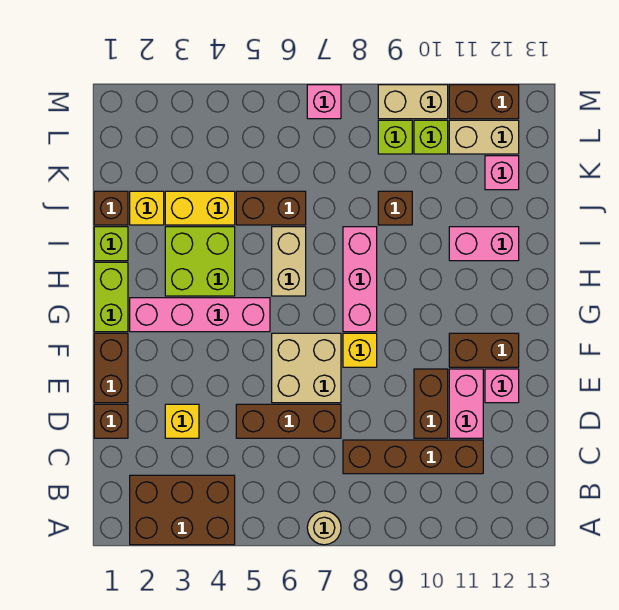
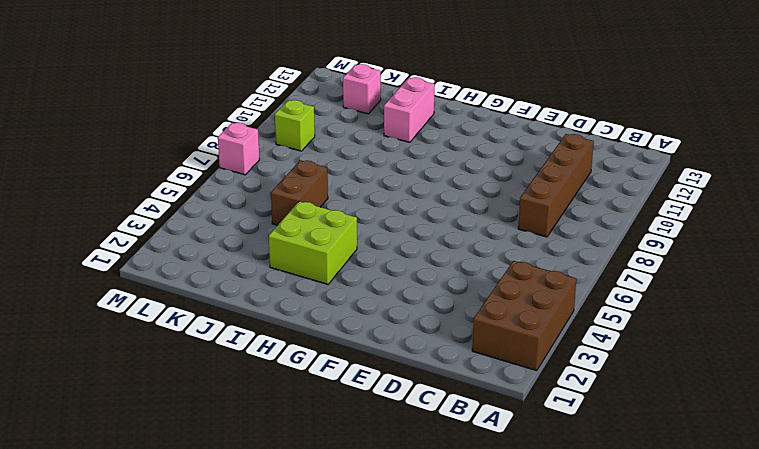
none -> tan 1x1 round brick [307,511,341,545]
none -> brown 1x1 brick [94,404,128,438]
none -> yellow 1x1 brick [165,404,199,438]
none -> brown 1x3 brick [236,404,341,438]

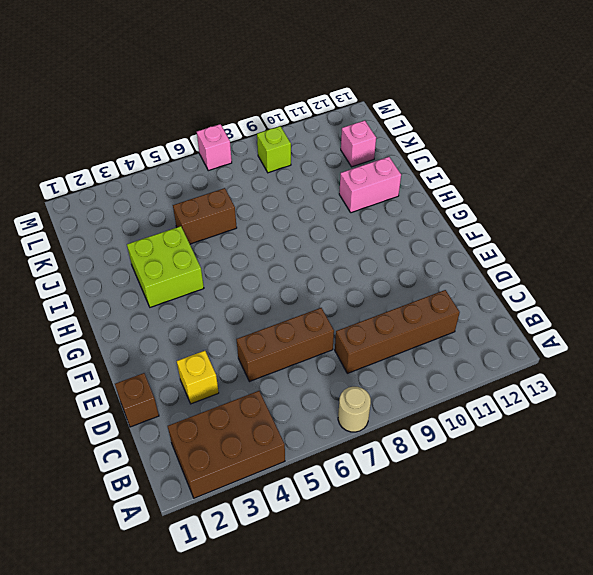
none -> brown 1x2 brick [414,369,448,438]
none -> pink 1x2 brick [449,369,483,438]
none -> brown 1x2 brick [94,333,128,403]
none -> tan 2x2 brick [272,333,341,403]

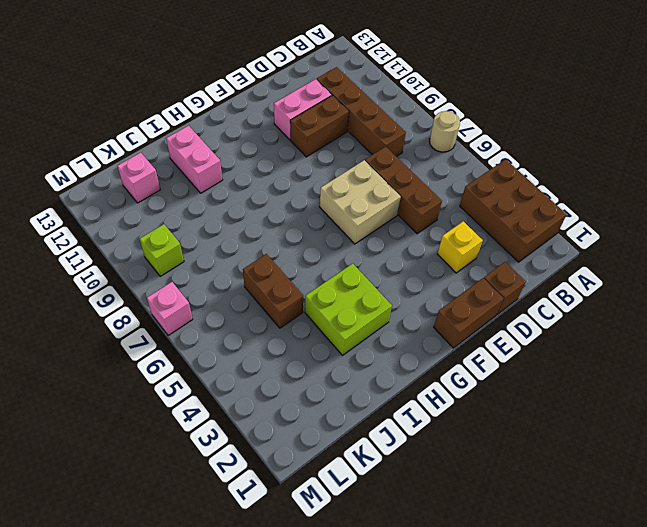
none -> pink 1x1 brick [485,369,519,403]
none -> yellow 1x1 brick [343,333,377,367]
none -> brown 1x2 brick [449,333,519,367]
none -> lime 1x2 brick [94,262,128,332]

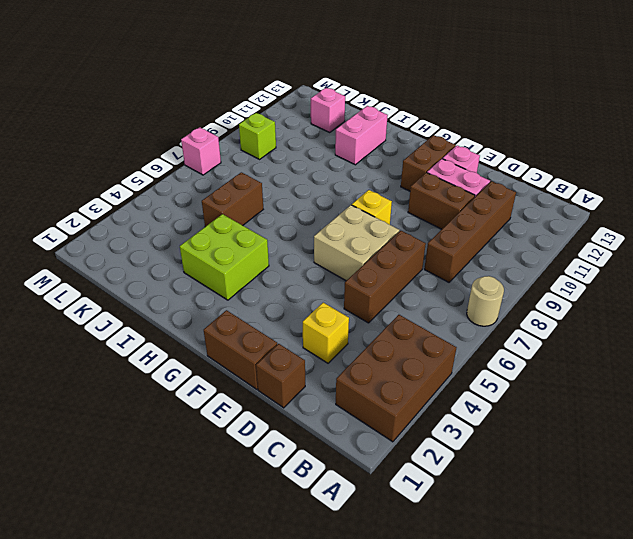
none -> lime 1x2 brick [94,262,128,332]
none -> pink 1x4 brick [130,298,270,332]
none -> pink 1x3 brick [343,227,377,332]
none -> tan 1x2 brick [272,227,306,296]

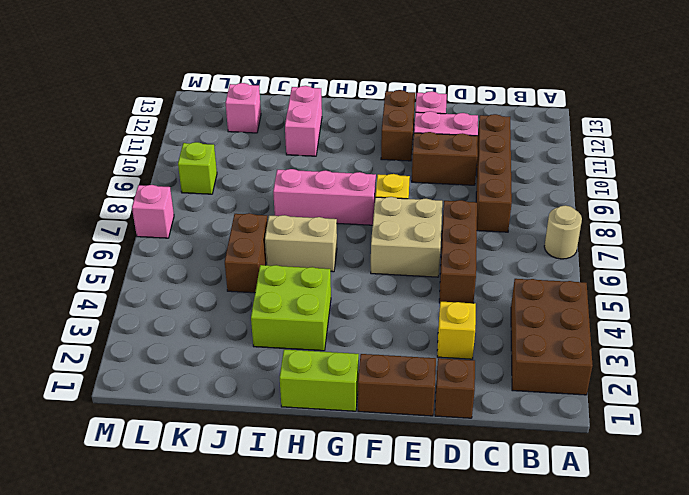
none -> pink 1x4 brick [130,298,270,332]
none -> lime 1x1 brick [94,227,128,261]
none -> brown 1x1 brick [94,191,128,225]
none -> yellow 1x1 brick [130,191,164,225]

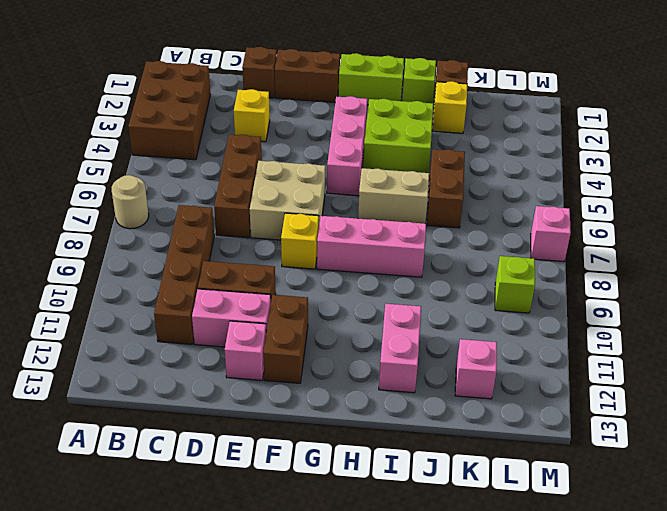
pink 1x3 brick [327,96,367,196] -> pink 1x4 brick [130,298,270,332]
none -> yellow 1x2 brick [165,191,235,225]
none -> brown 1x1 brick [378,191,412,225]
none -> lime 1x1 brick [414,120,448,154]
none -> tan 1x2 brick [449,120,519,154]

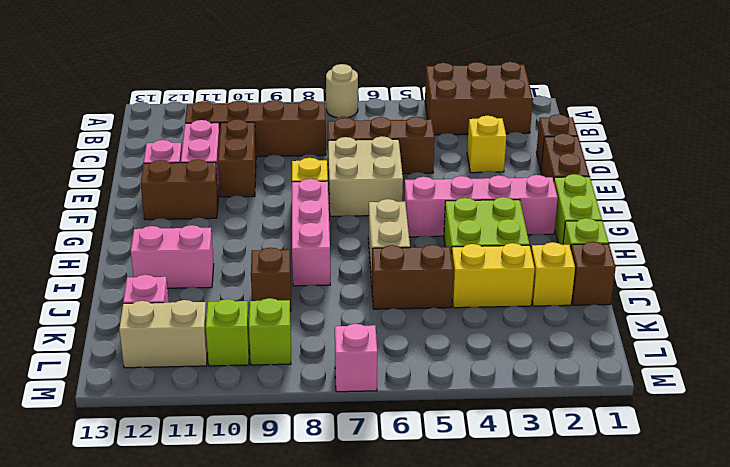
none -> tan 1x2 brick [378,85,448,119]
none -> brown 1x2 brick [449,85,519,119]

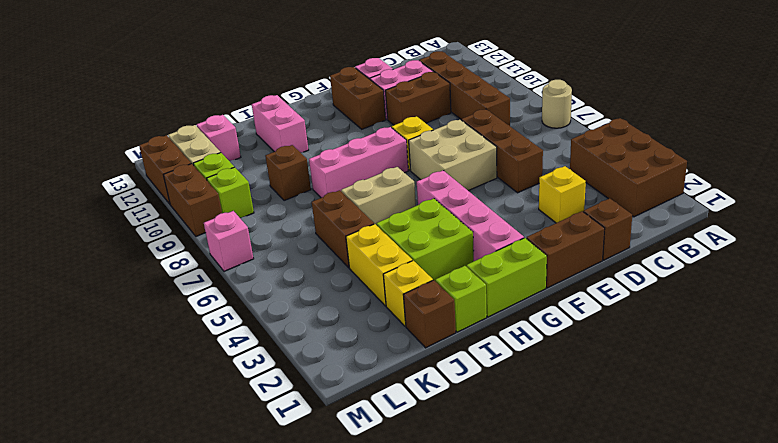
brown 1x2 brick [163,164,222,236] -> tan 1x2 brick [378,85,448,119]

